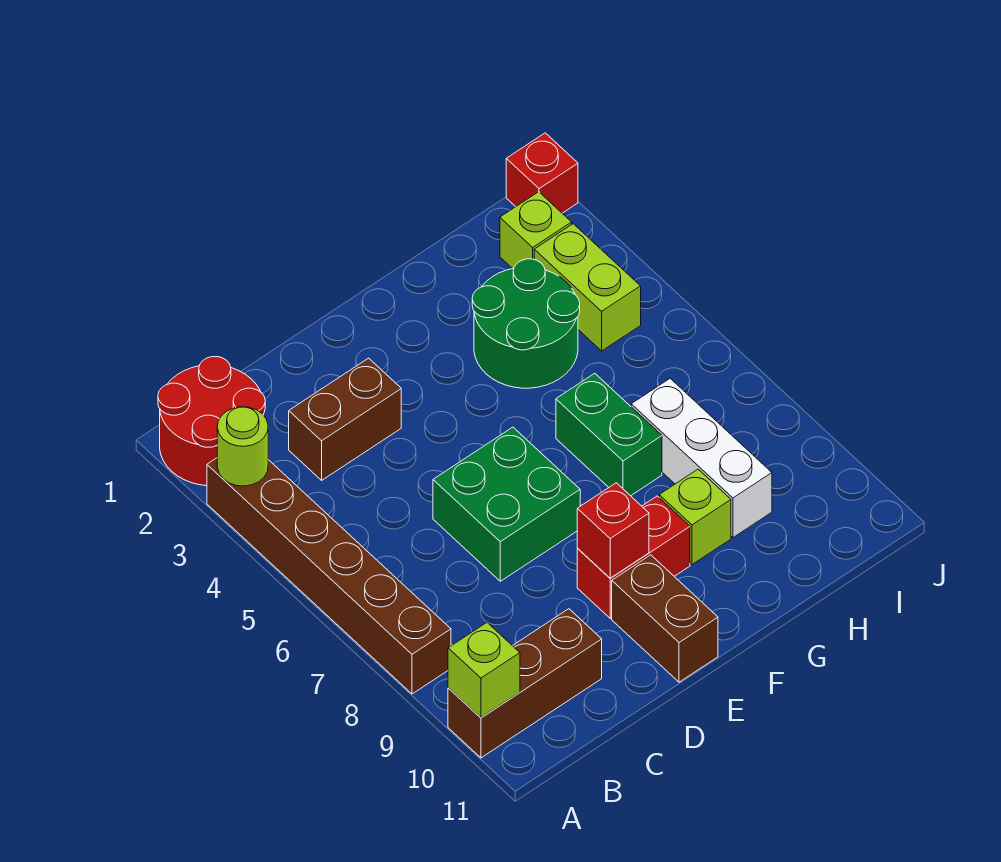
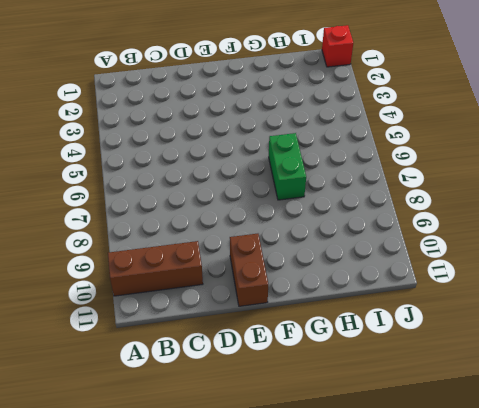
none -> red 2x2 round brick [158,357,265,486]
none -> brown 1x6 brick [207,458,451,694]
none -> brown 1x2 brick [289,358,401,480]

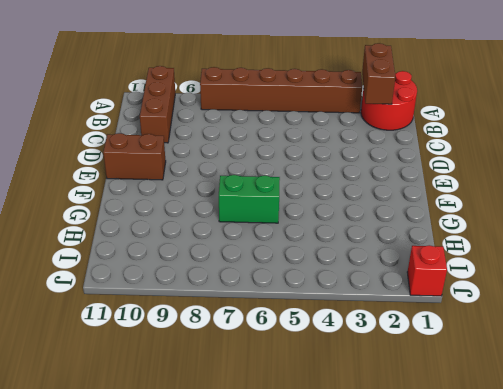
brown 1x2 brick [362,43,395,104] -> brown 1x2 brick moved to [289,358,401,480]
none -> green 2x2 brick [433,427,580,581]
none -> red 1x2 brick [577,496,690,618]
none -> green 2x2 round brick [472,259,580,388]

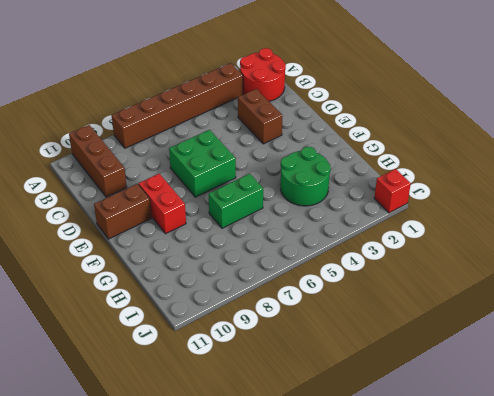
none -> lime 1x1 brick [659,469,731,564]
none -> white 1x3 brick [631,379,772,537]
none -> lime 1x1 brick [500,192,572,269]

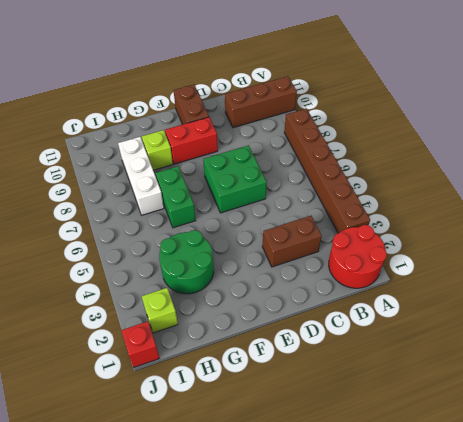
none -> lime 1x2 brick [534,224,641,351]
none -> lime 1x1 round brick [217,407,268,486]
none -> lime 1x1 brick [448,623,520,718]

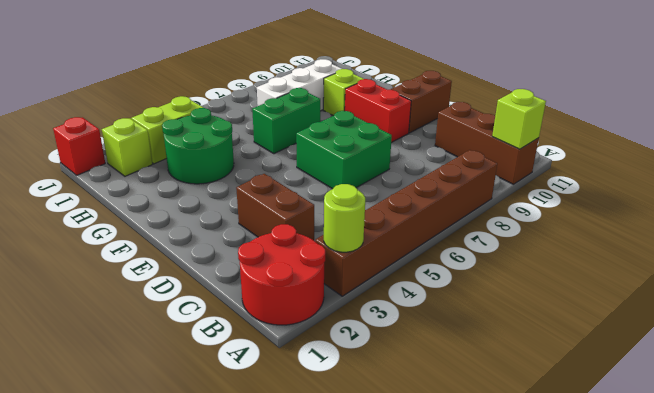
none -> red 1x1 brick [577,483,649,578]

